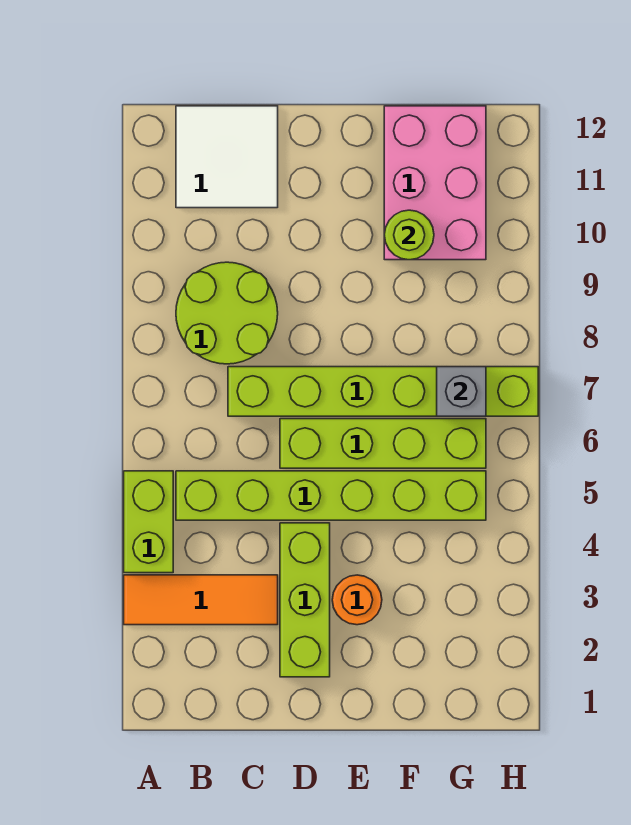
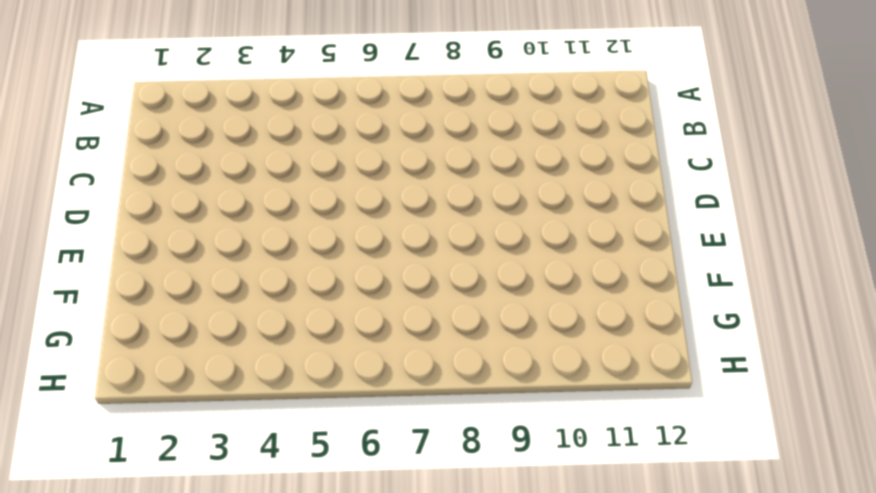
none -> orange 1x3 tile [124,575,278,625]
none -> lime 1x2 brick [124,471,173,573]
none -> lime 1x6 brick [176,471,486,520]

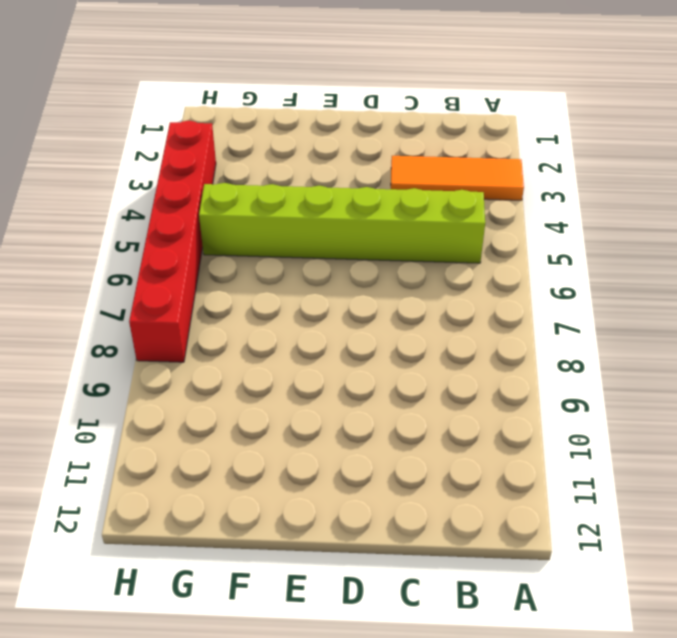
red 1x6 brick [129,121,216,362] -> lime 1x6 brick [228,367,538,416]
none -> lime 1x2 brick [124,471,173,573]
none -> lime 2x2 round brick [176,262,278,364]
none -> white 2x2 tile [176,106,278,208]

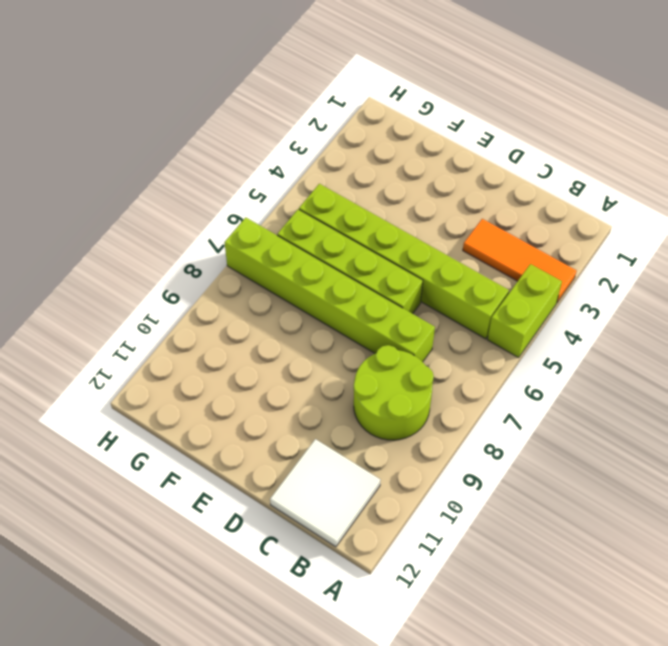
none -> lime 1x3 brick [280,523,330,677]
none -> orange 1x1 round brick [332,575,382,625]
none -> pink 2x3 brick [384,106,486,260]

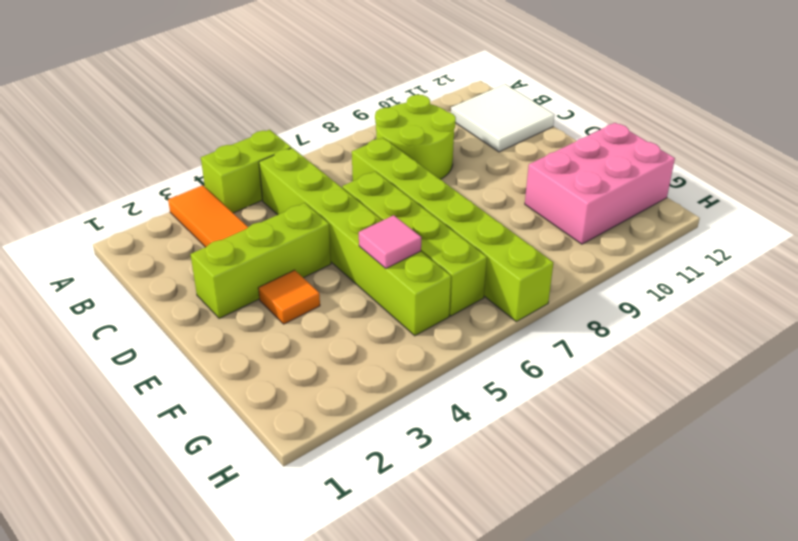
orange 1x1 tile [258,270,320,324] -> orange 1x1 round brick [332,575,382,625]
pink 1x1 tile [359,215,421,268] -> none
none -> lime 1x1 round brick [384,210,434,260]
none -> grey 1x1 brick [437,367,486,416]

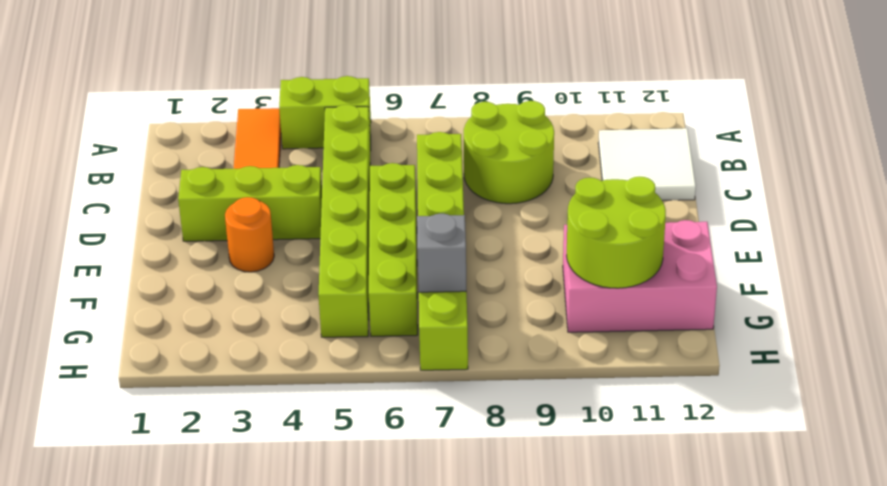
lime 2x2 round brick [566,177,666,288] -> lime 1x1 round brick [384,210,434,260]

